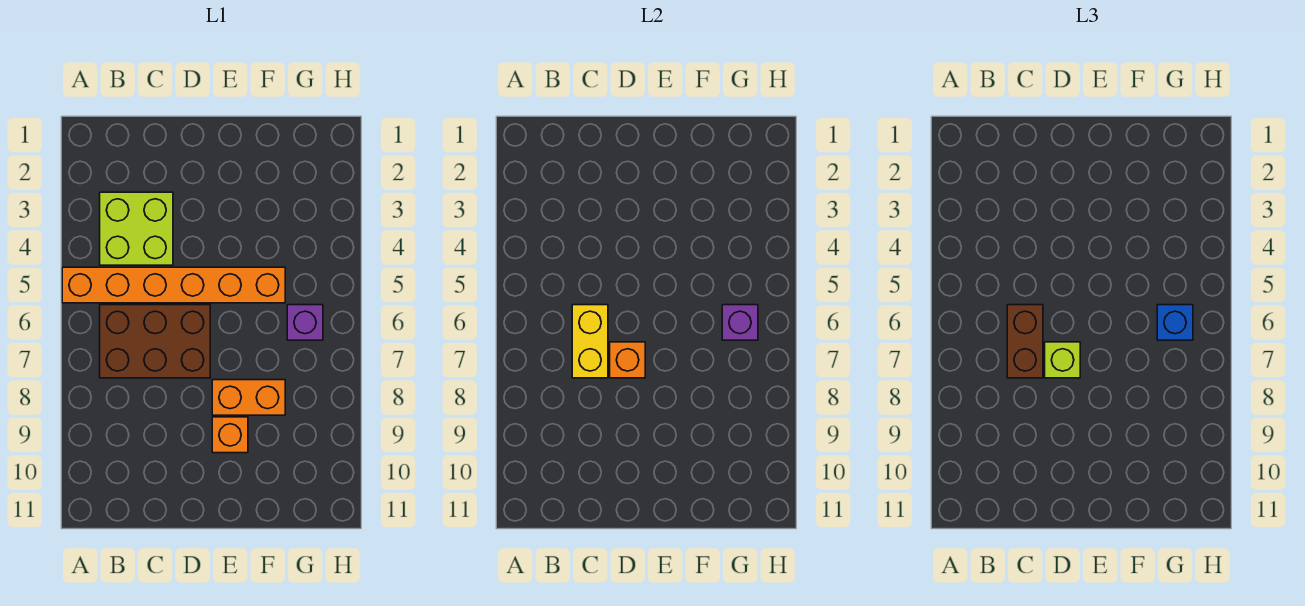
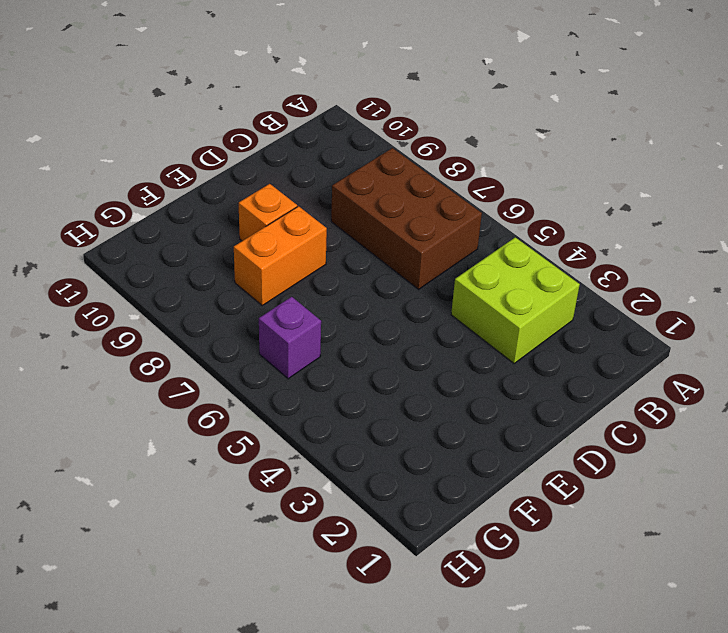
brown 2x3 brick [331,148,482,289] -> brown 2x3 brick turned to [100,305,210,378]
none -> orange 1x6 brick [62,267,285,303]
none -> yellow 1x2 brick [572,305,608,378]
none -> orange 1x1 brick [610,342,645,378]

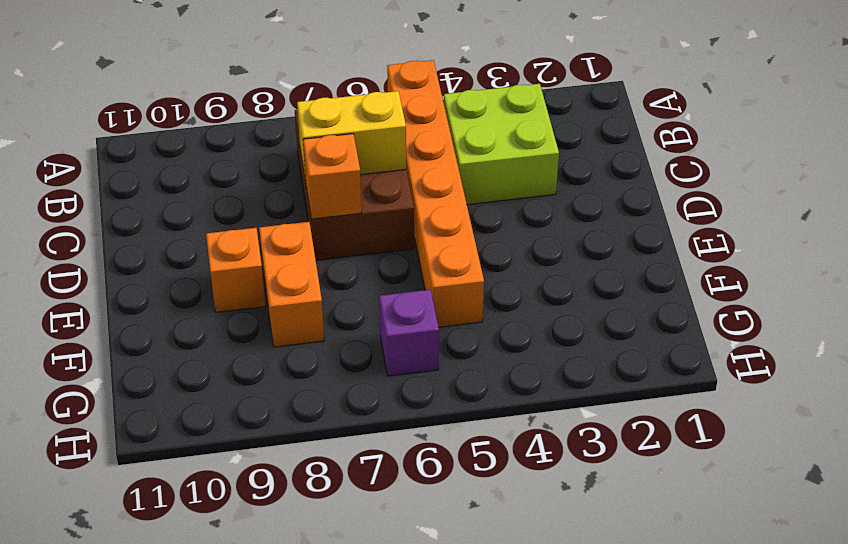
none -> purple 1x1 brick [722,305,758,340]
none -> brown 1x2 brick [1007,305,1043,378]
none -> lime 1x1 brick [1045,342,1080,378]

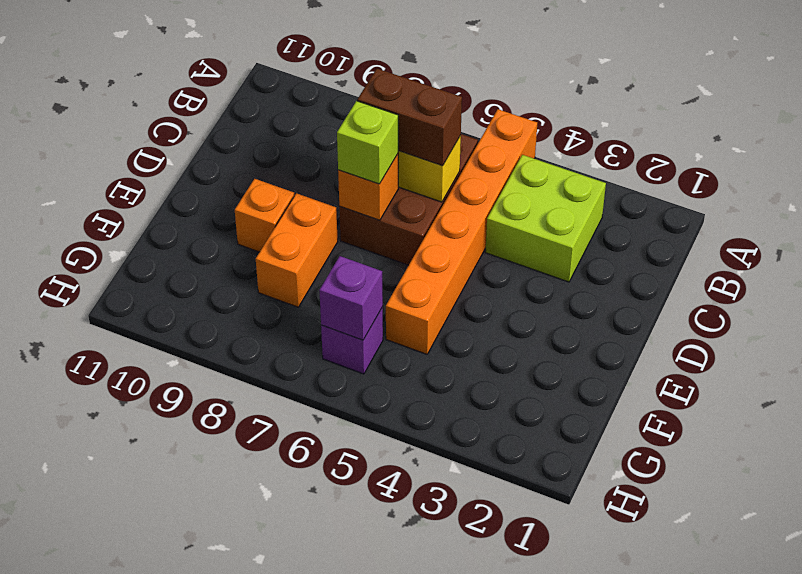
none -> blue 1x1 brick [1157,305,1193,340]

